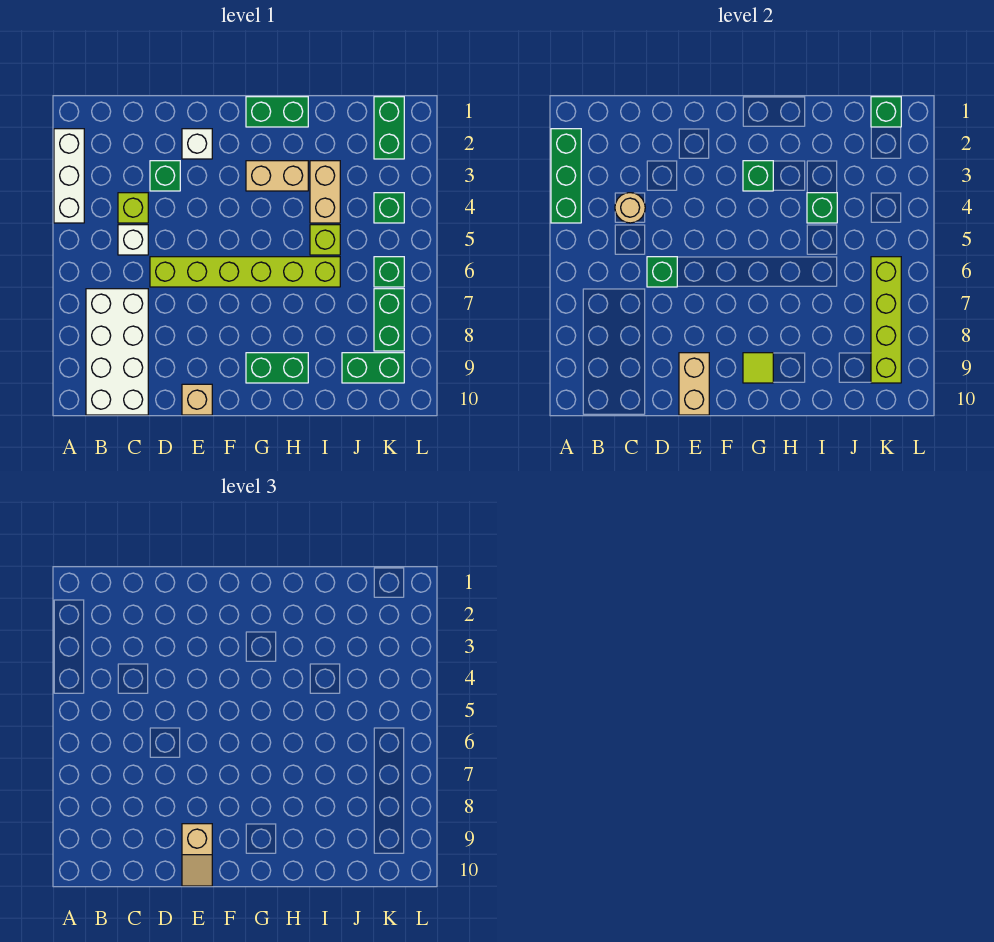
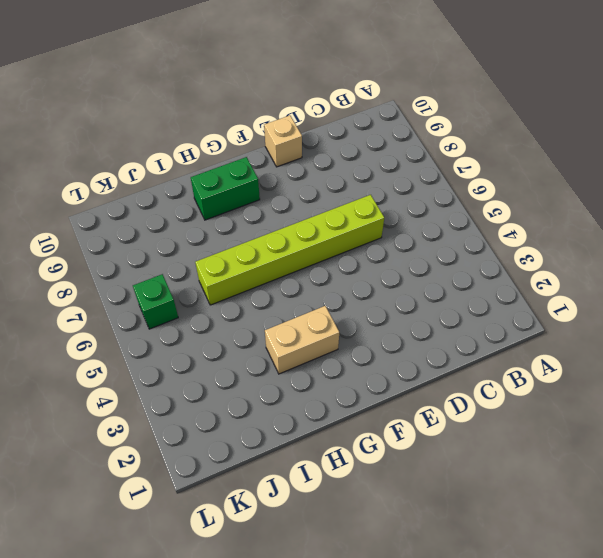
none -> white 1x3 brick [54,129,84,223]
none -> white 2x4 brick [86,289,148,415]
none -> lime 1x1 brick [118,193,148,223]

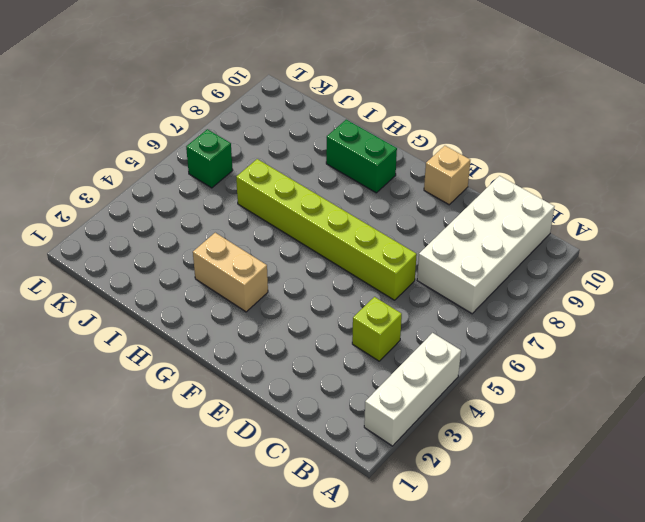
none -> white 1x1 brick [118,225,148,255]
none -> green 1x1 brick [150,161,180,191]
none -> white 1x1 brick [182,129,212,159]

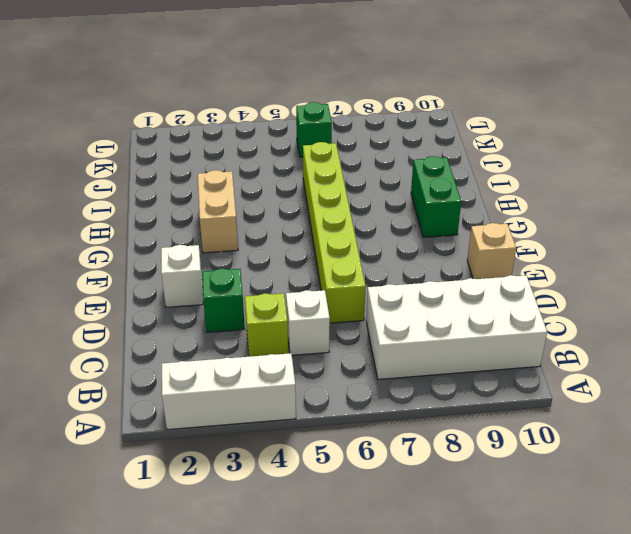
none -> green 1x2 brick [246,97,308,127]
none -> tan 1x2 brick [310,161,340,223]
none -> lime 1x1 brick [310,225,340,255]

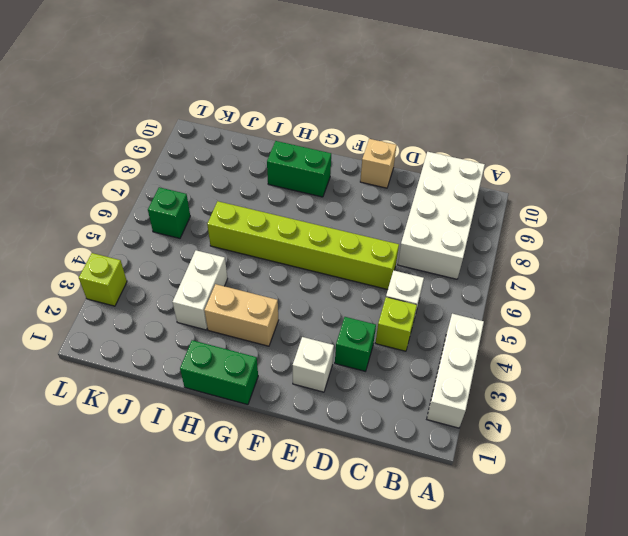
white 1x2 brick [173,250,228,330] -> tan 1x2 brick [310,161,340,223]
lime 1x1 brick [79,253,127,306] -> lime 1x1 brick moved to [310,225,340,255]
none -> green 1x2 brick [342,353,404,383]
none -> green 1x2 brick [374,97,404,159]
none -> green 1x1 brick [374,193,404,223]

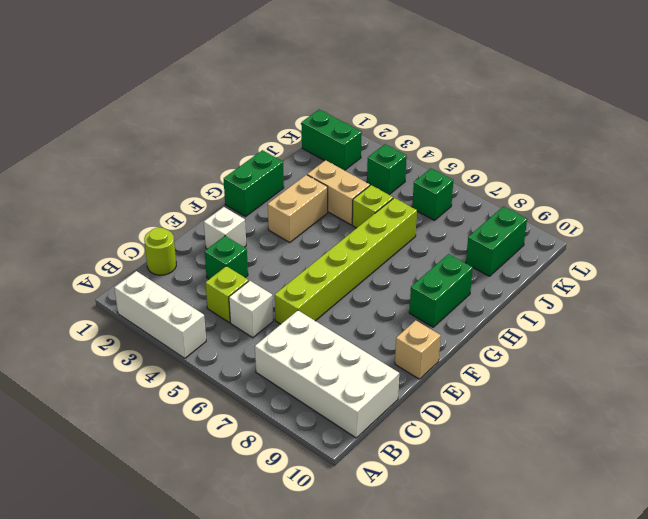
lime 1x1 round brick [144,228,176,275] -> none
none -> green 1x2 brick [374,289,404,351]
none -> green 1x3 brick [551,129,581,223]
none -> tan 1x1 round brick [615,193,645,223]

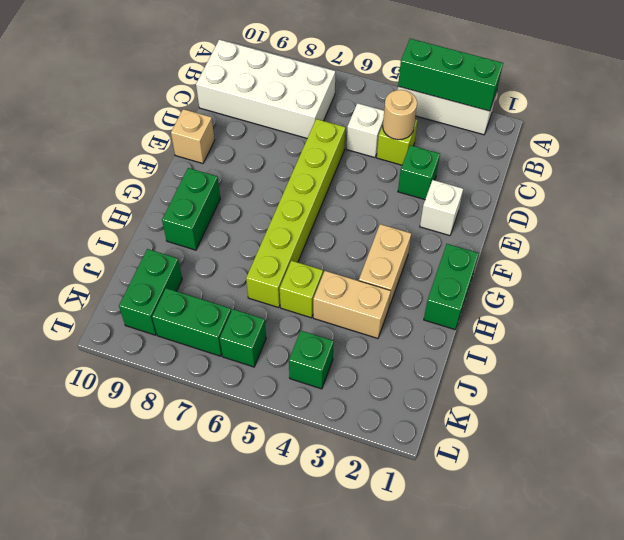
none -> green 1x2 brick [374,97,404,159]
none -> green 1x1 brick [647,257,677,287]
none -> tan 1x2 brick [679,353,709,415]

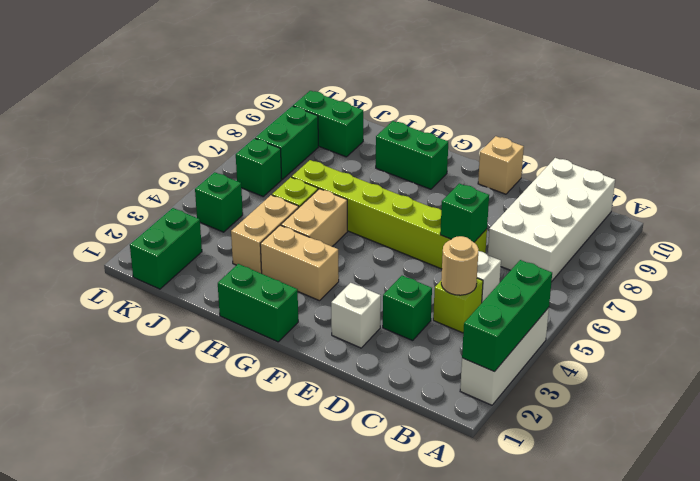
tan 1x2 brick [281,189,347,246] -> tan 1x2 brick moved to [679,353,709,415]
none -> green 1x1 brick [743,161,773,191]
none -> lime 1x1 tile [743,353,773,383]
none -> green 1x1 brick [807,193,837,223]

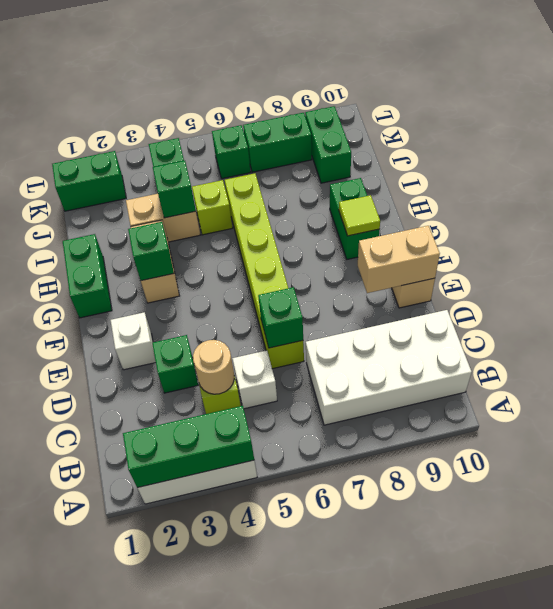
none -> green 1x1 brick [871,97,901,127]
none -> lime 1x4 brick [871,257,901,383]
none -> tan 1x2 slope [182,824,212,886]

